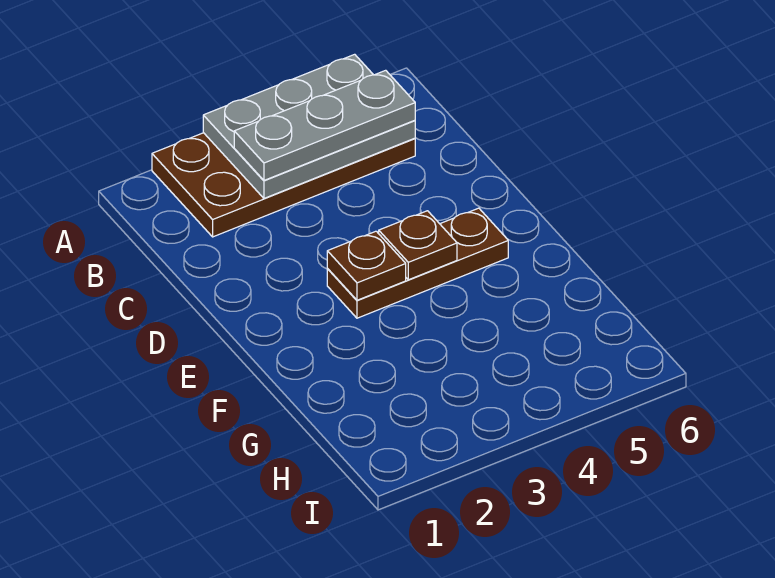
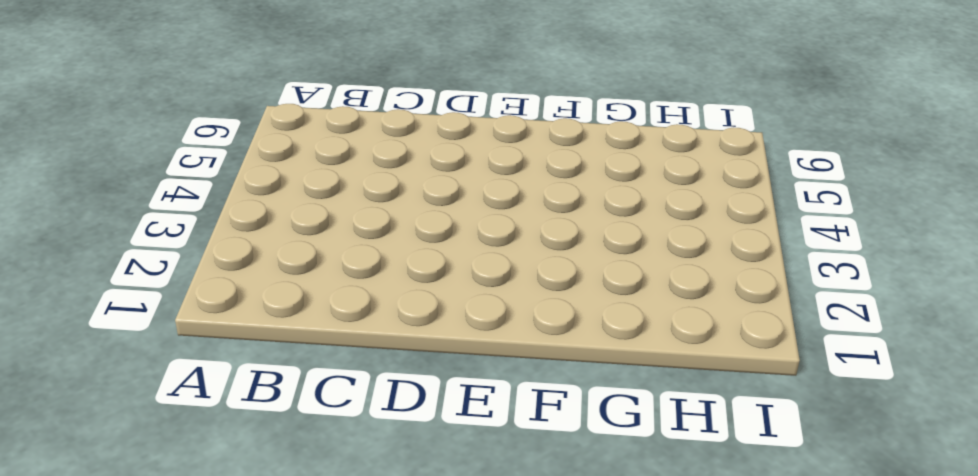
none -> brown 2x4 plate [152,133,415,237]
none -> brown 1x3 plate [327,208,508,318]

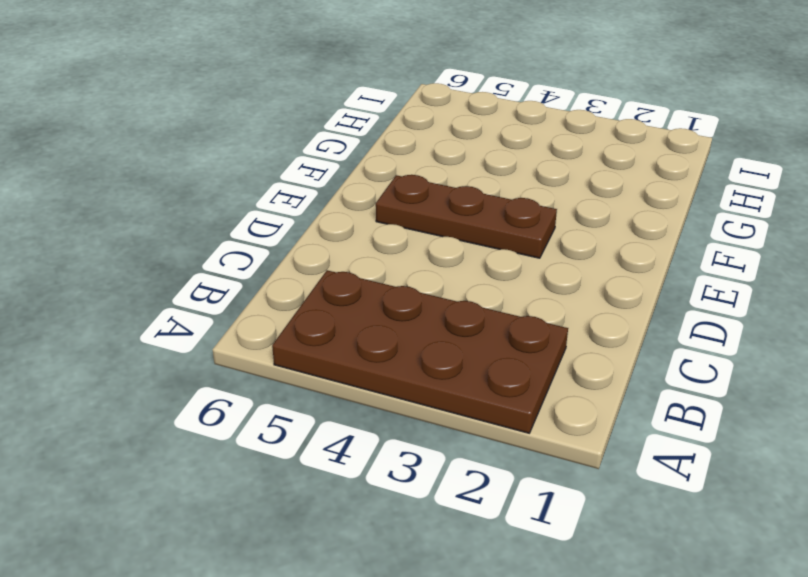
none -> grey 2x3 plate [203,54,415,198]
none -> brown 1x1 plate [327,231,406,300]

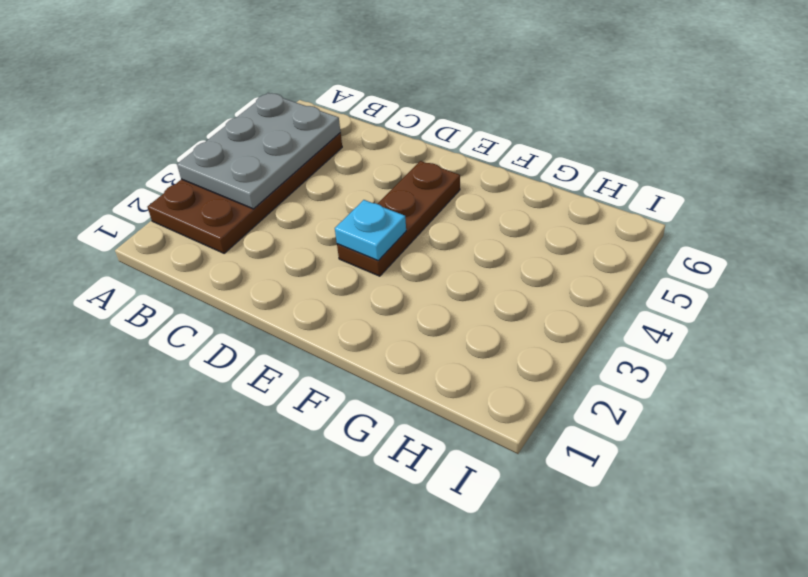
cyan 1x1 plate [335,200,406,261] -> brown 1x1 plate [327,231,406,300]
none -> brown 1x1 plate [379,211,457,280]
none -> grey 1x3 plate [234,70,415,180]

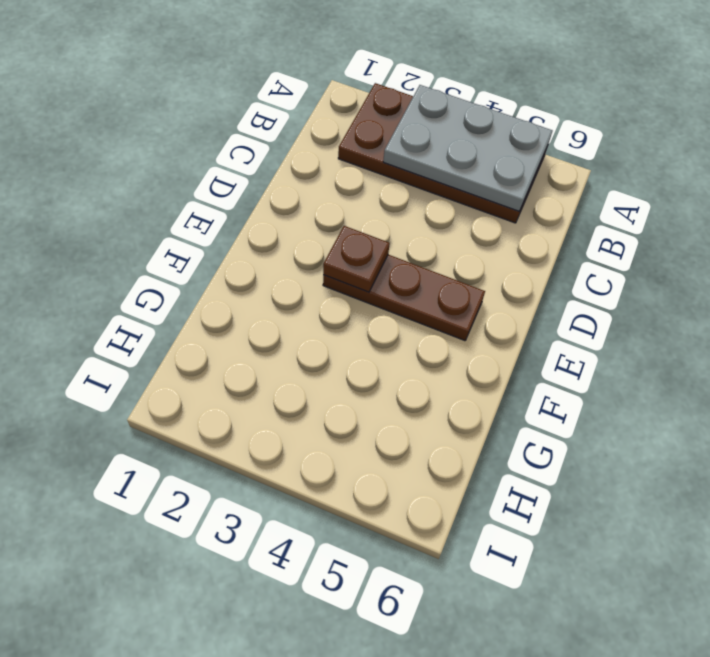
none -> brown 1x1 plate [379,211,457,280]
none -> grey 1x3 plate [234,70,415,180]

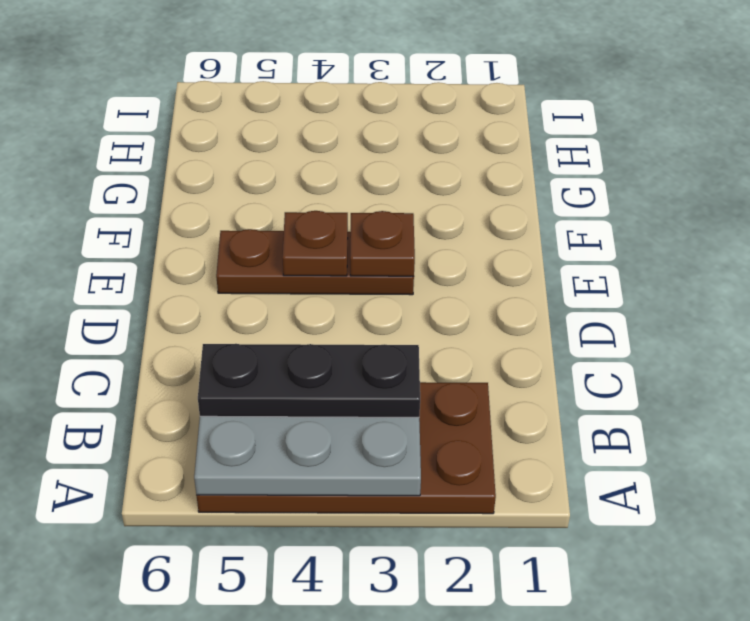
black 1x3 plate [198,344,420,417] -> grey 1x3 plate [234,70,415,180]

